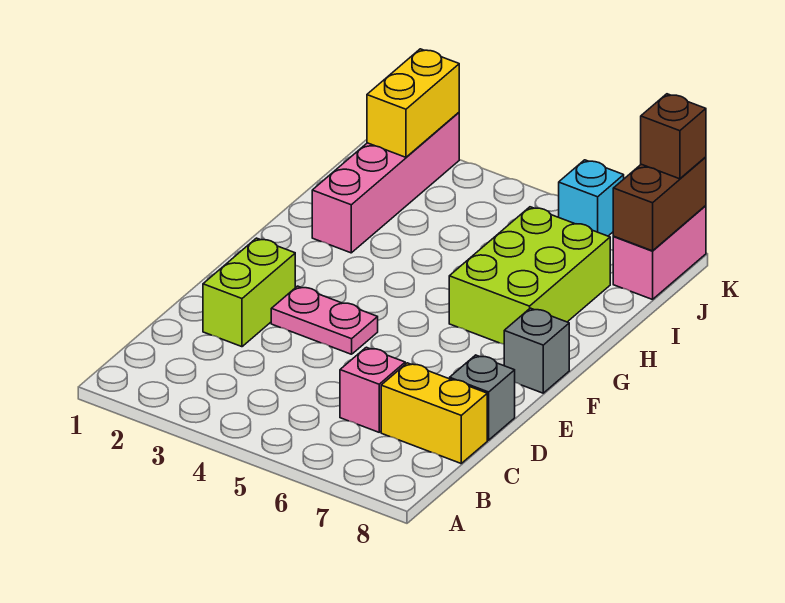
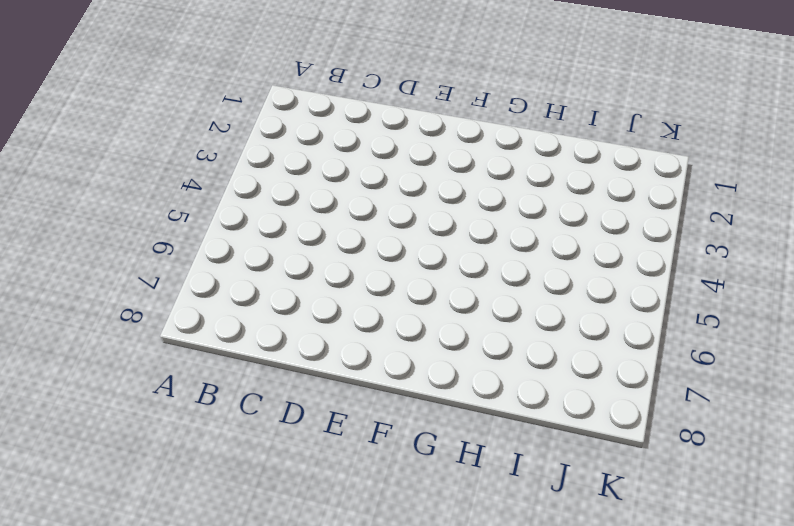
none -> pink 1x1 brick [340,347,405,432]
none -> yellow 1x2 brick [381,363,487,463]
none -> lime 1x2 brick [203,238,295,347]

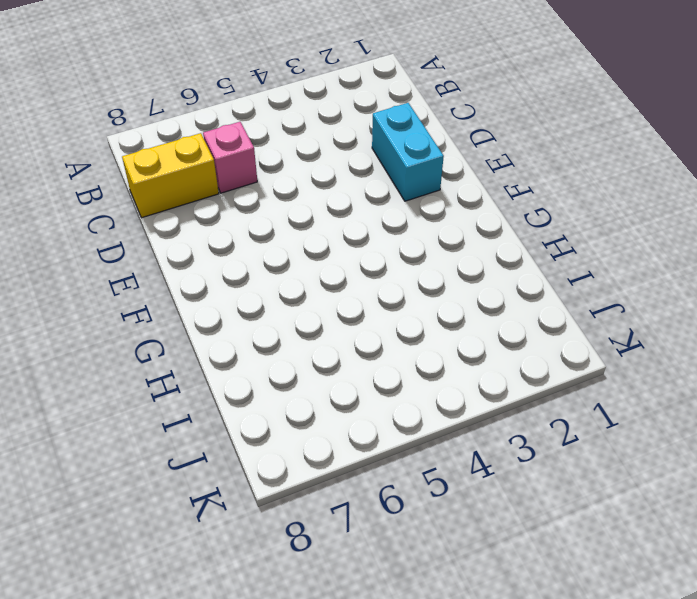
cyan 1x2 brick [372,103,444,201] -> lime 1x2 brick [203,238,295,347]
none -> grey 1x1 brick [450,355,515,440]
none -> pink 1x2 plate [271,286,378,354]
none -> grey 1x1 brick [504,308,569,393]

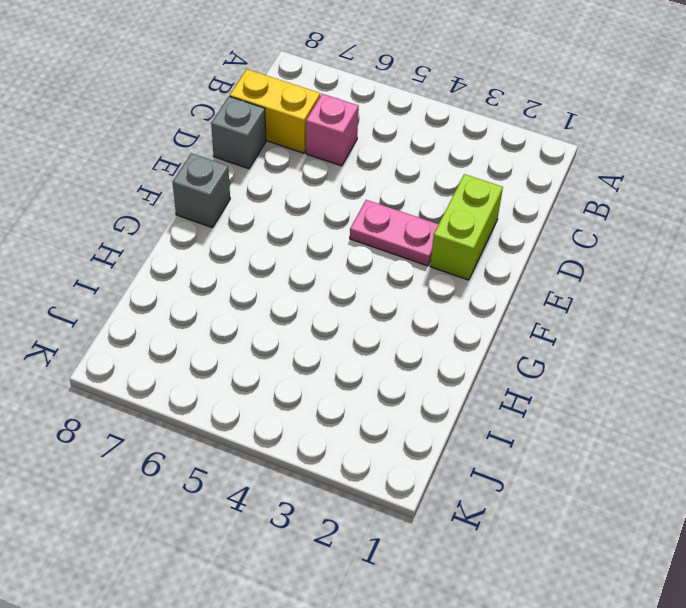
none -> lime 2x3 brick [449,207,610,344]
none -> pink 1x4 brick [312,113,459,253]
none -> pink 1x2 brick [613,206,706,300]

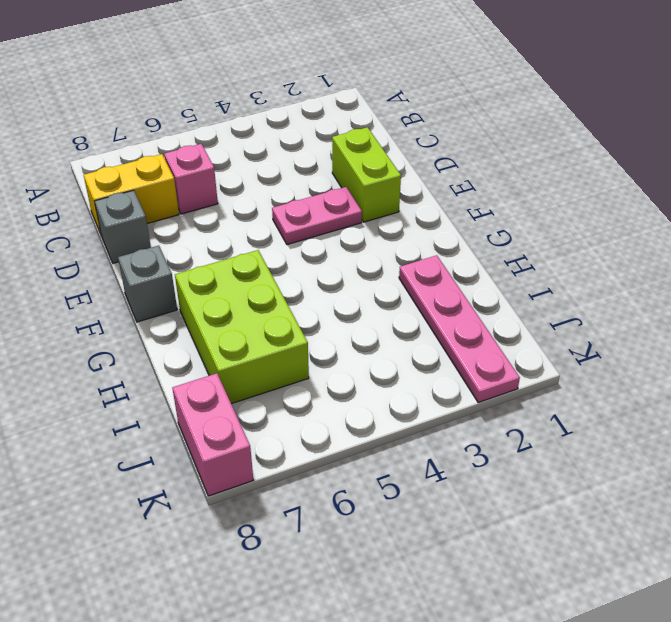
pink 1x4 plate [399,255,520,403] -> pink 1x4 brick [312,113,459,253]
none -> cyan 1x1 brick [559,160,624,236]
none -> yellow 1x2 brick [367,49,459,157]
none -> brown 1x2 brick [613,157,706,251]

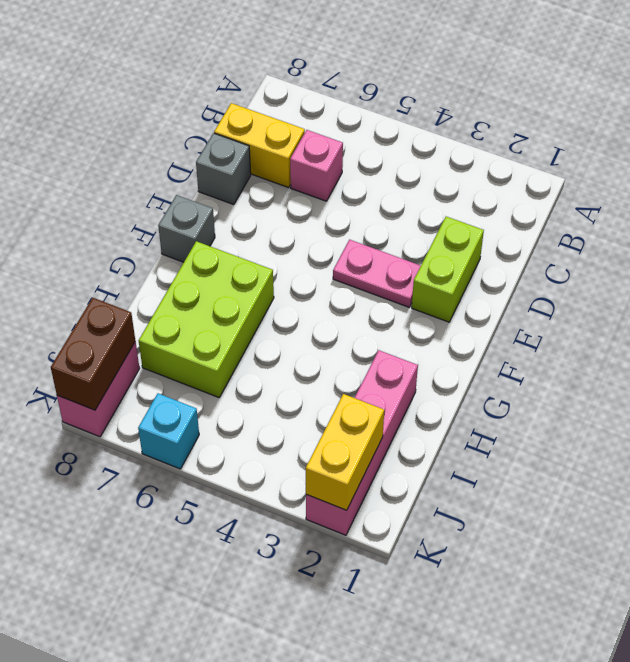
none -> brown 1x1 brick [641,94,706,179]

